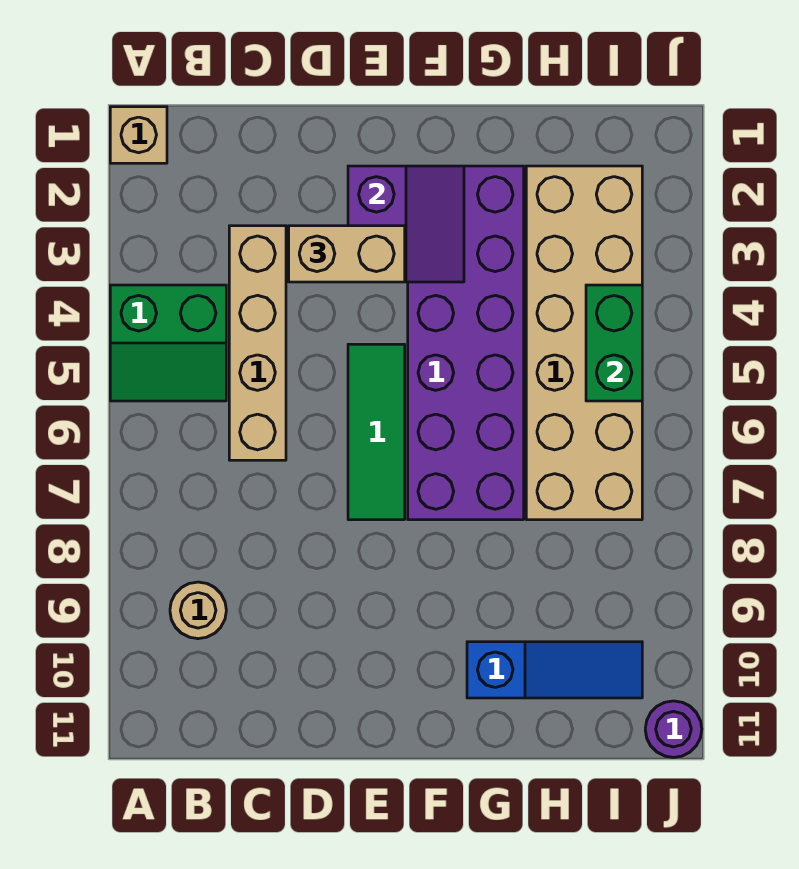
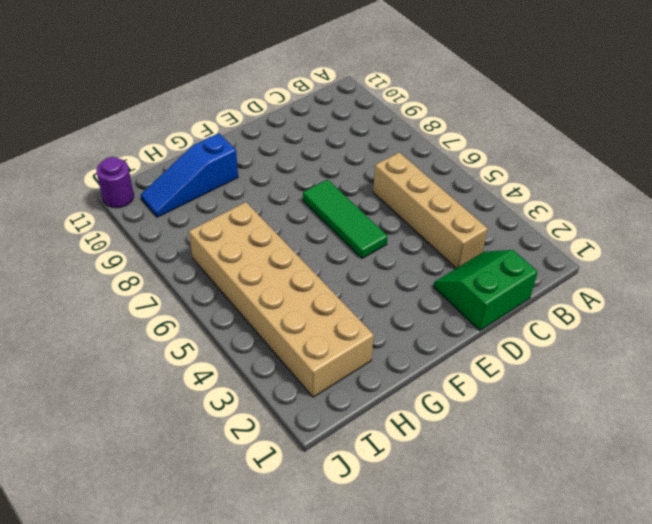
green 2x2 slope [433,250,538,330] -> green 2x2 slope moved to [110,285,226,401]
none -> tan 1x1 brick [110,107,167,163]
none -> tan 1x1 round brick [170,582,226,639]
none -> purple 2x6 brick [408,166,524,520]

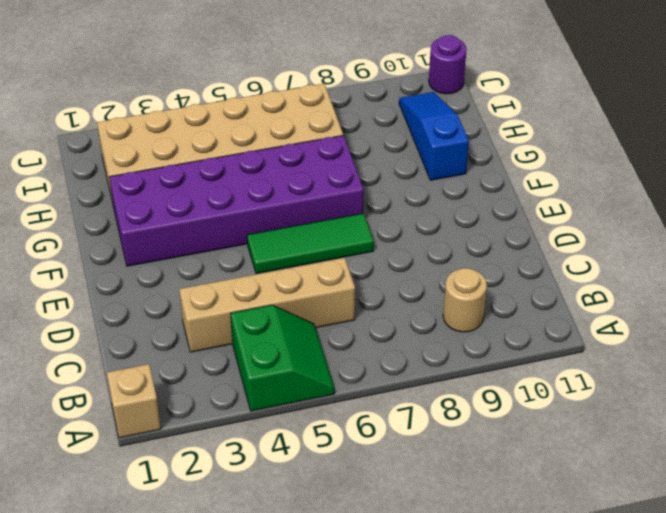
none -> purple 2x2 slope [348,166,464,282]
none -> green 1x2 brick [586,285,642,401]
none -> tan 1x2 brick [289,226,405,282]

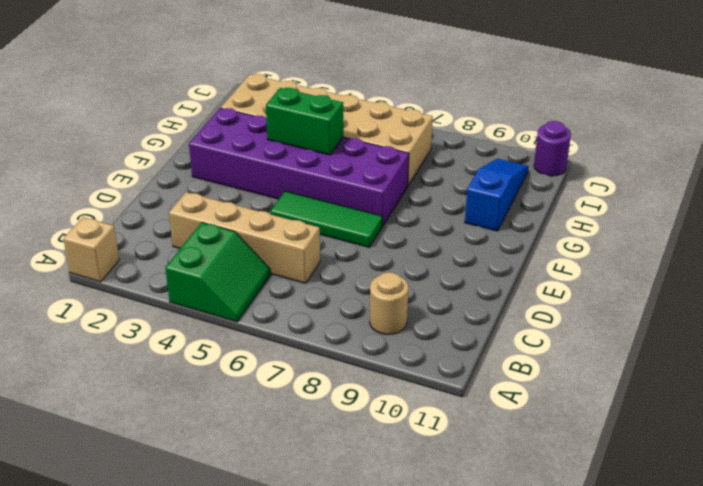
green 1x2 brick [266,88,343,155] -> green 1x2 brick moved to [586,285,642,401]
none -> purple 2x2 slope [348,166,464,282]
none -> tan 1x2 brick [289,226,405,282]

